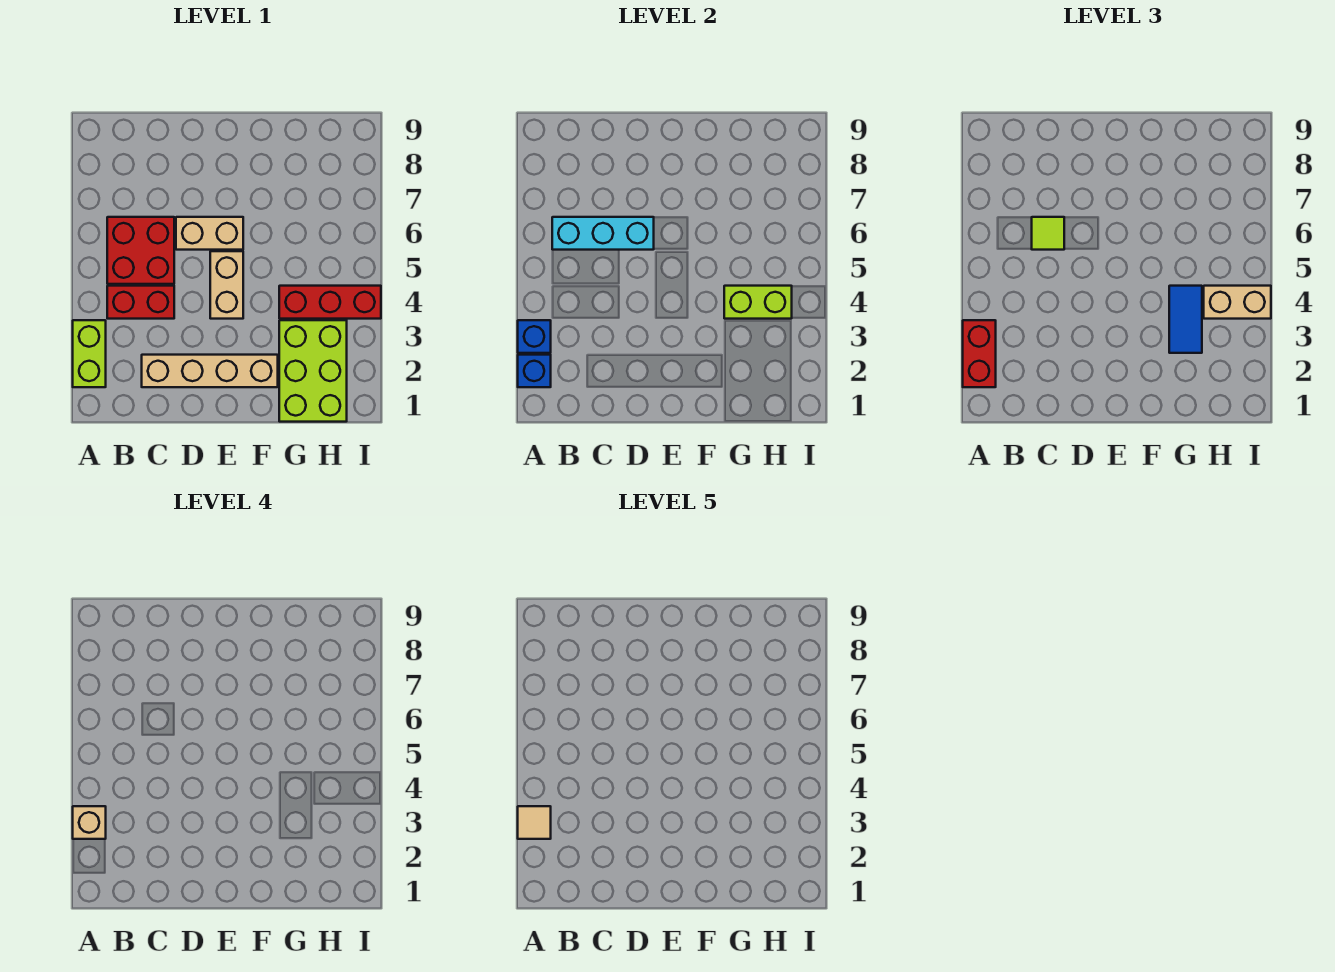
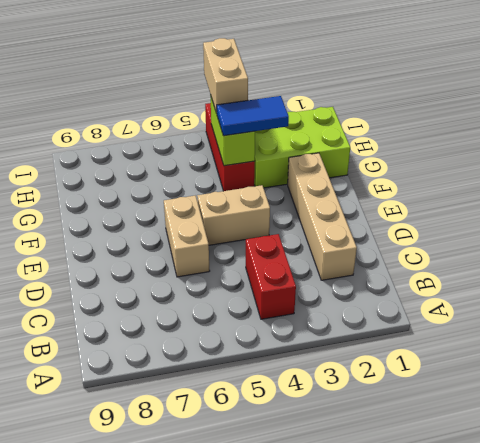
none -> lime 1x2 brick [73,320,106,387]
none -> red 2x2 brick [107,217,174,284]
none -> blue 1x1 brick [518,355,551,387]

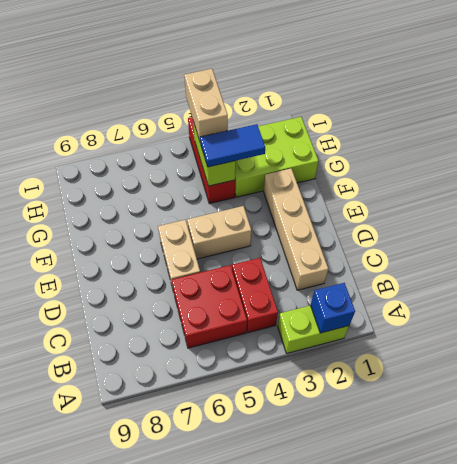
none -> blue 1x1 brick [518,320,551,353]
none -> cyan 1x3 brick [552,217,654,250]
none -> red 1x2 brick [963,320,996,387]

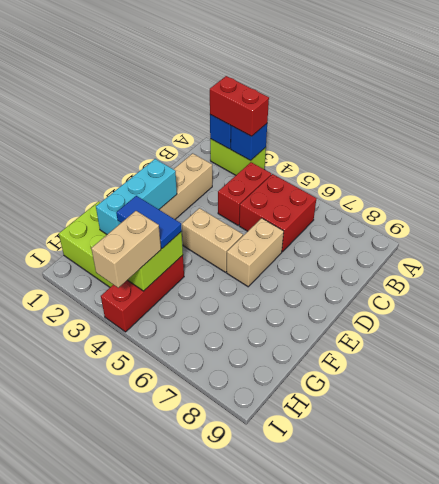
cyan 1x3 brick [96,159,177,234] -> cyan 1x3 brick moved to [552,217,654,250]
none -> lime 1x1 tile [1032,217,1064,250]
none -> tan 1x1 brick [73,806,106,839]
none -> tan 1x1 tile [518,806,551,839]

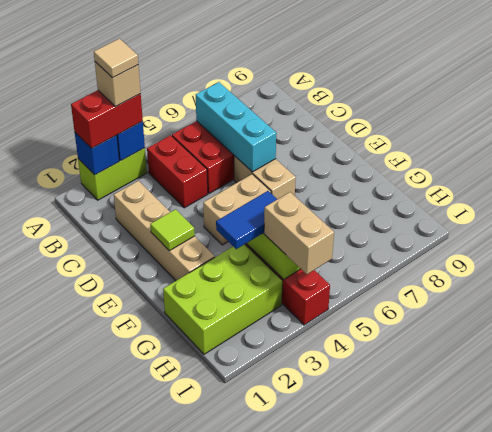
lime 1x1 tile [150,209,195,251] -> lime 1x1 tile moved to [1032,217,1064,250]

